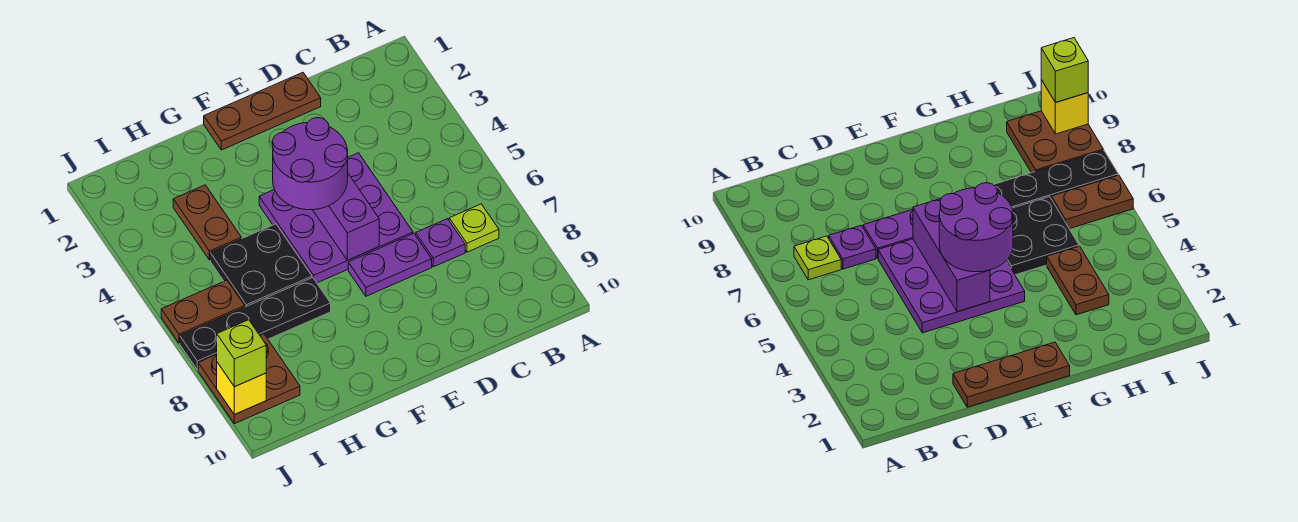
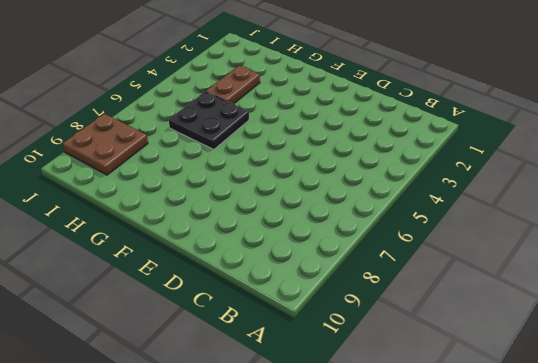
none -> lime 1x1 plate [449,204,499,252]
none -> purple 1x1 plate [416,219,465,267]
none -> brown 1x3 plate [204,72,321,150]

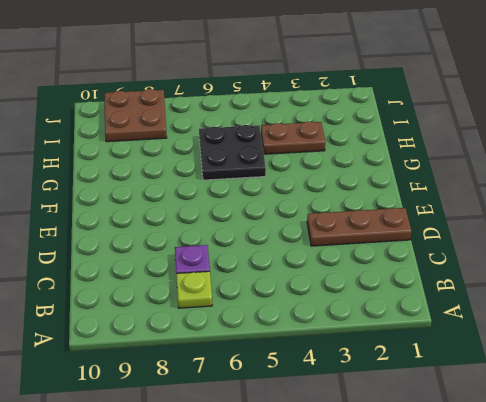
brown 1x3 plate [307,208,412,246] -> brown 1x3 plate turned to [204,72,321,150]
none -> purple 3x3 plate [259,153,413,283]
none -> purple 1x2 plate [348,233,432,296]
none -> black 1x4 plate [180,278,331,370]

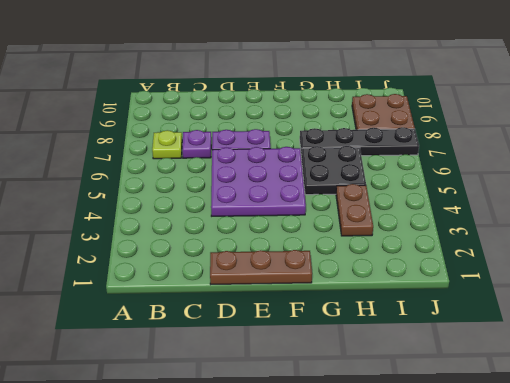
none -> brown 1x2 plate [161,280,245,343]
none -> purple 1x3 brick [313,174,379,260]
none -> yellow 1x1 brick [217,362,266,415]

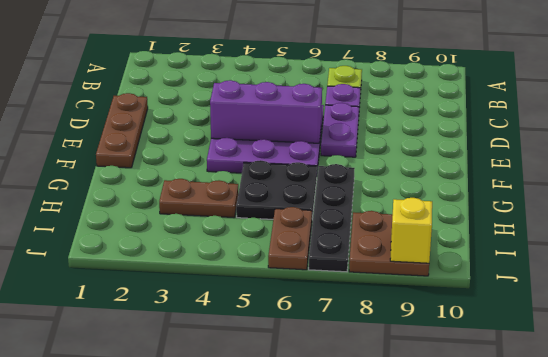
none -> purple 2x2 round brick [272,118,348,210]
none -> lime 1x1 brick [217,320,266,387]

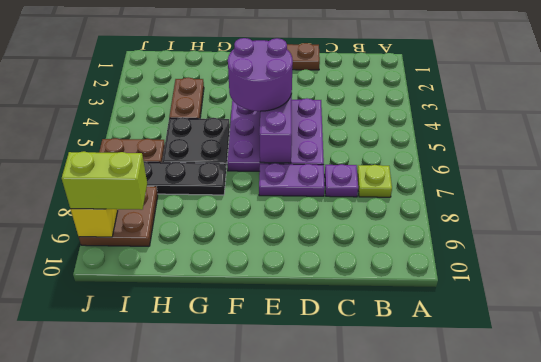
lime 1x2 brick [62,151,147,210] -> lime 1x1 brick [217,320,266,387]

